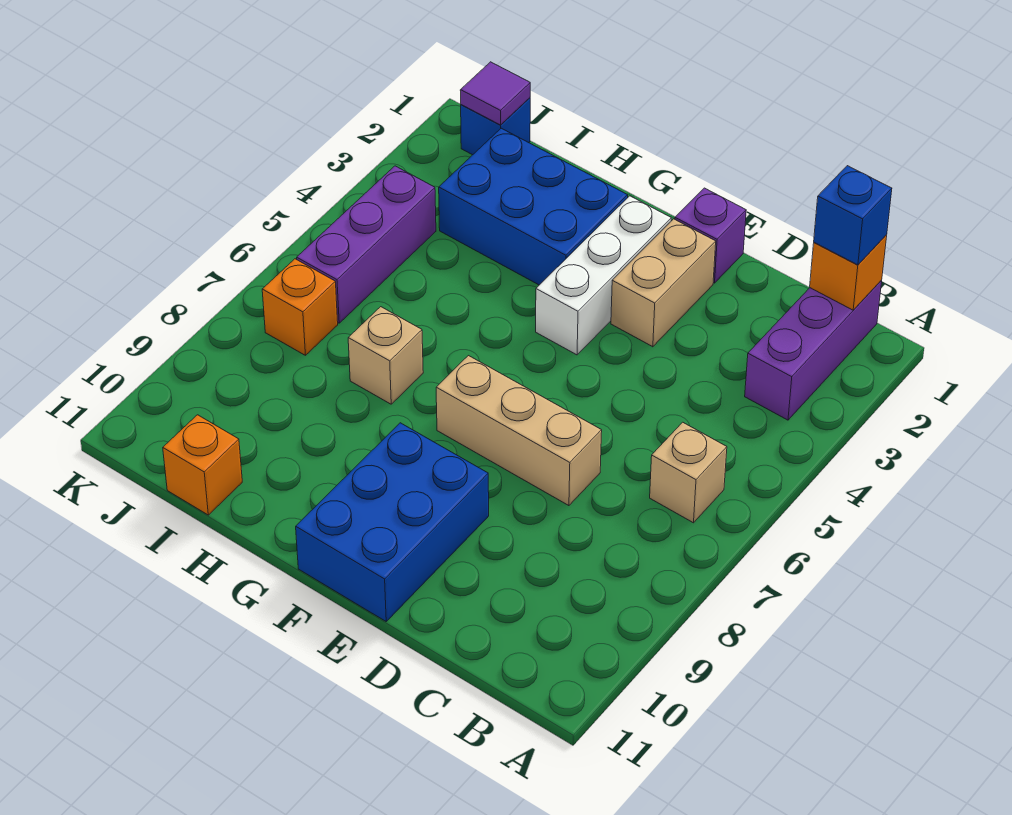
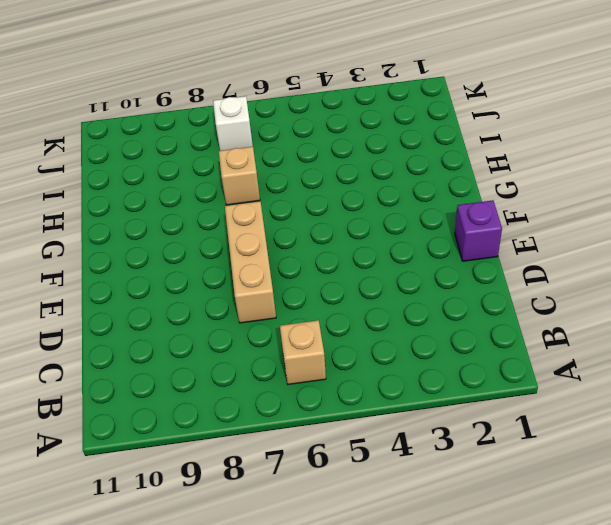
white 1x1 brick [213,96,253,151] -> orange 1x1 brick [262,259,338,355]
none -> purple 1x3 brick [745,280,882,420]
none -> tan 1x2 brick [611,219,716,347]
none -> blue 2x3 brick [296,423,489,621]

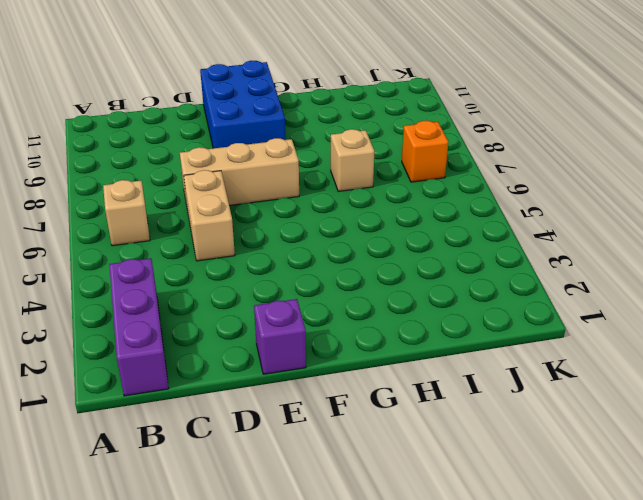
tan 1x2 brick [184,170,235,261] -> tan 1x2 brick moved to [611,219,716,347]
none -> white 1x3 brick [536,196,671,355]
none -> blue 2x3 brick [439,128,628,285]
none -> orange 1x1 brick [163,415,242,515]

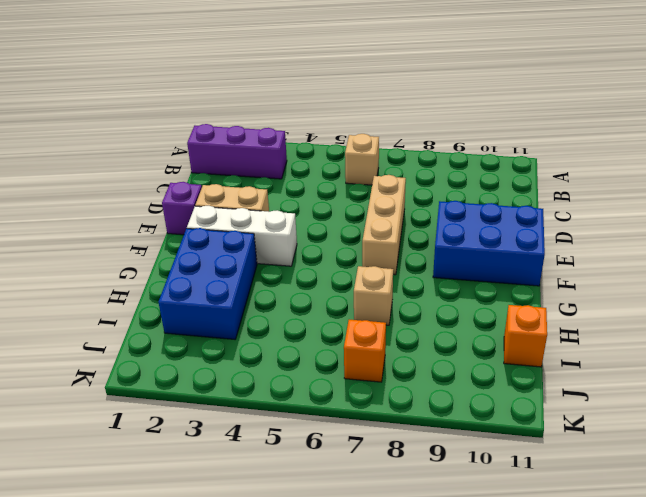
none -> blue 1x1 brick [461,98,530,155]
none -> purple 1x3 brick [297,166,436,323]
none -> orange 1x1 brick [810,235,887,310]

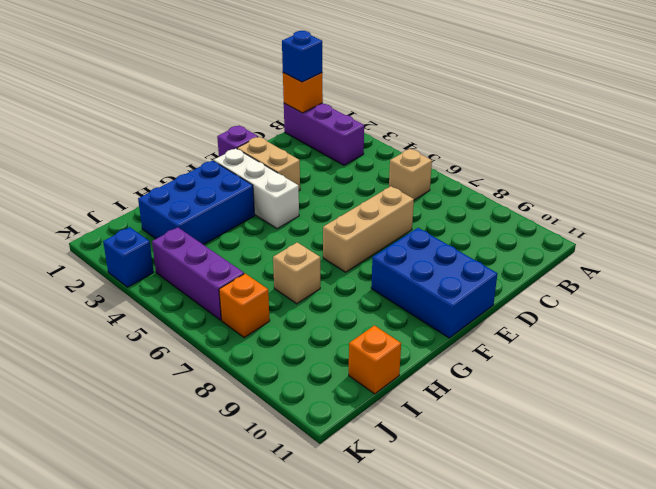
blue 1x1 brick [103,227,154,287] -> blue 1x1 brick moved to [461,98,530,155]
none -> purple 1x1 tile [460,62,530,125]

